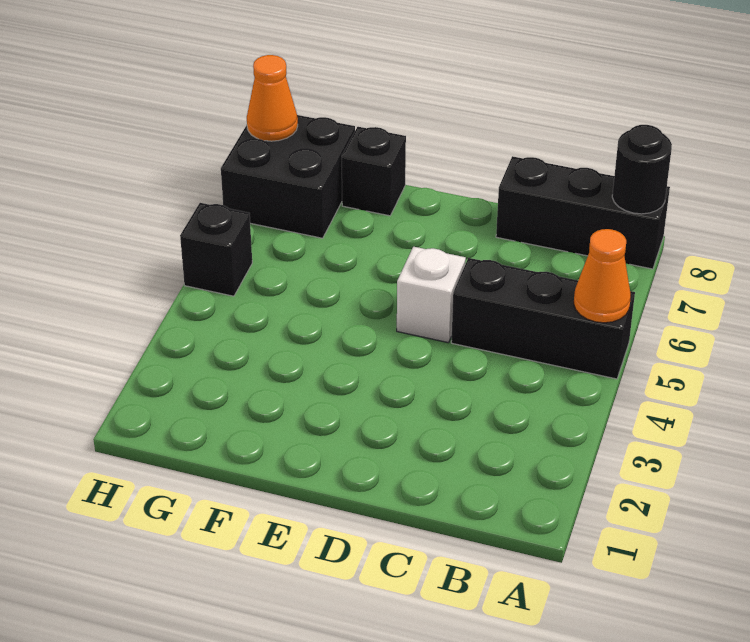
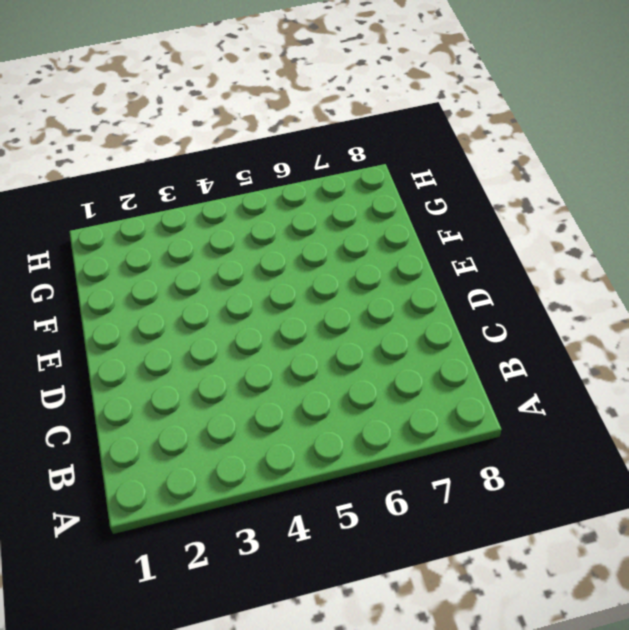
none -> black 1x3 brick [451,258,635,379]
none -> black 1x3 brick [496,156,670,269]

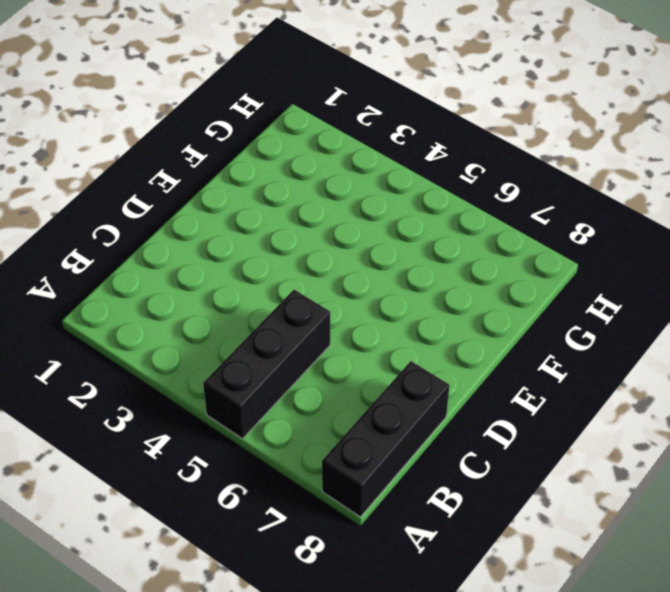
none -> white 1x1 brick [397,247,466,343]
none -> black 1x1 brick [342,127,406,216]

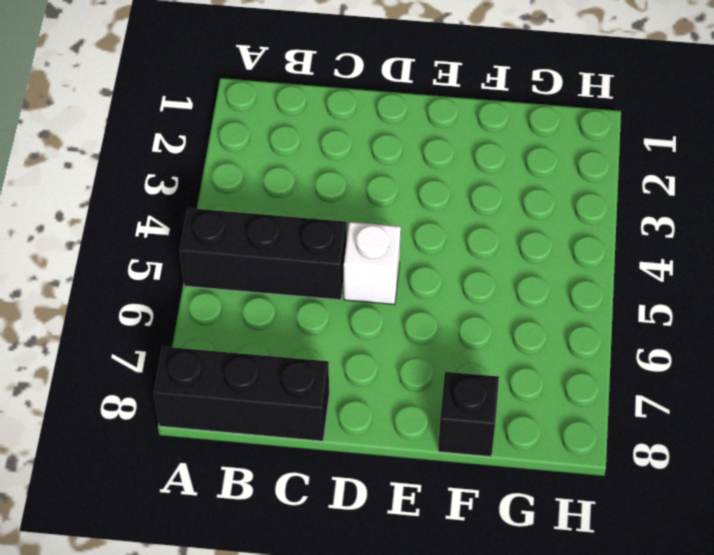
none -> black 2x2 brick [221,115,355,238]
none -> black 1x1 brick [180,203,252,296]

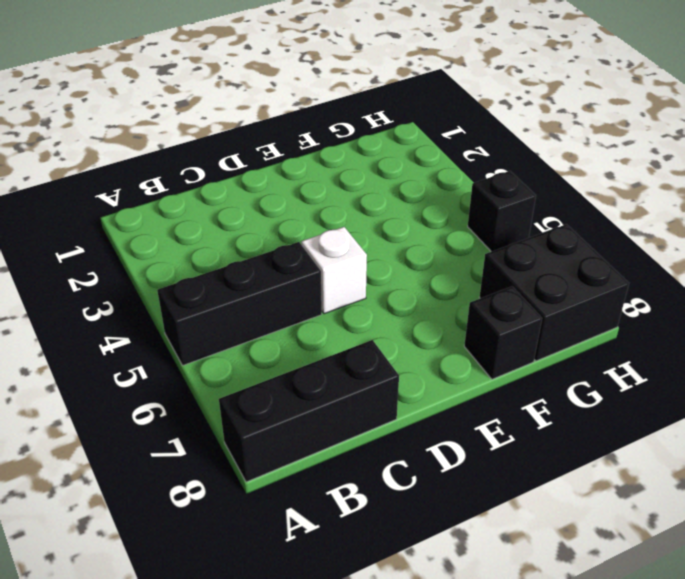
none -> orange 1x1 cone [574,229,631,323]
none -> black 1x1 round brick [612,125,672,214]

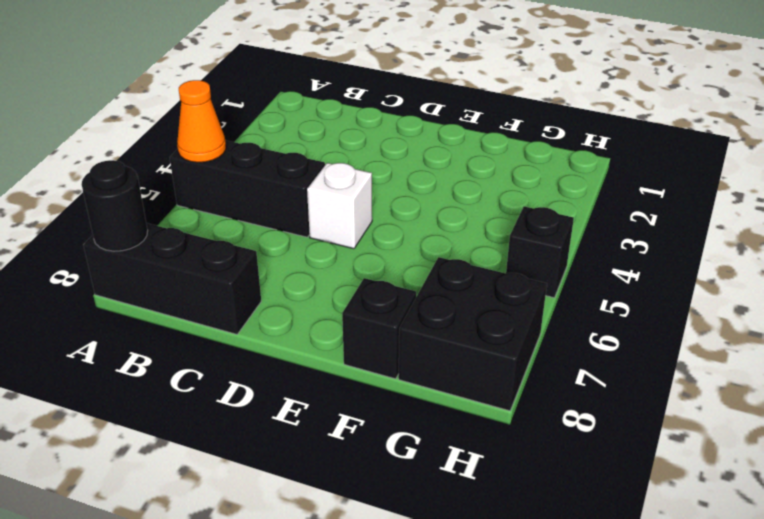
none -> orange 1x1 cone [247,55,298,141]

